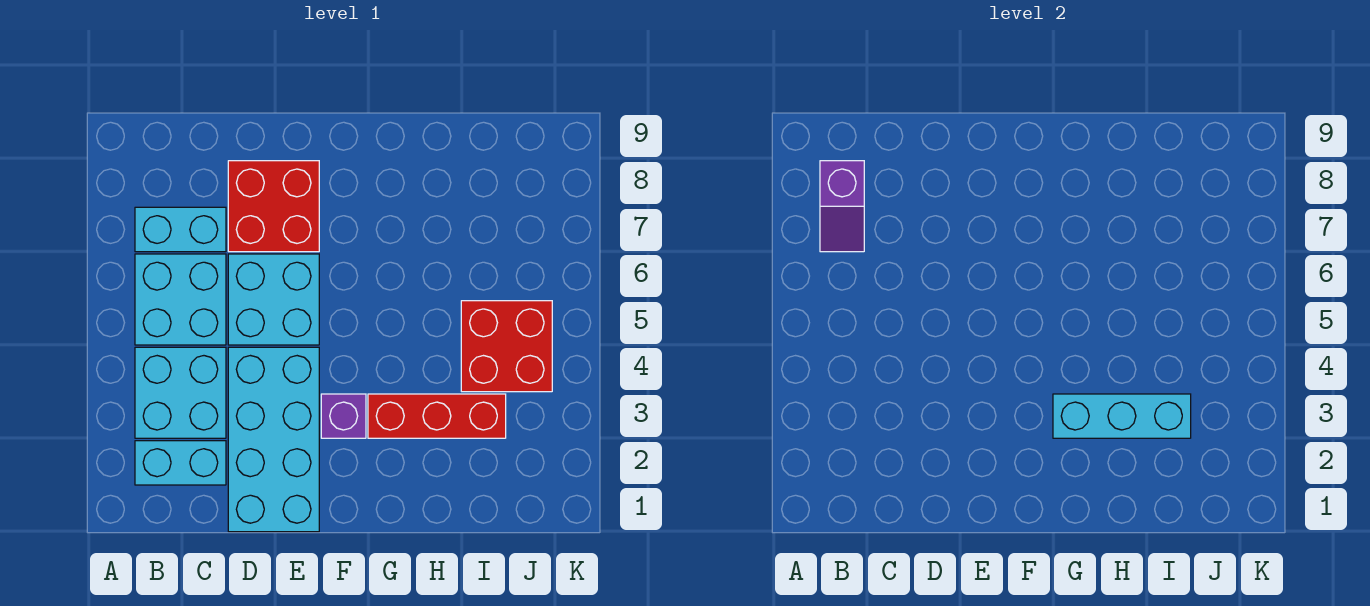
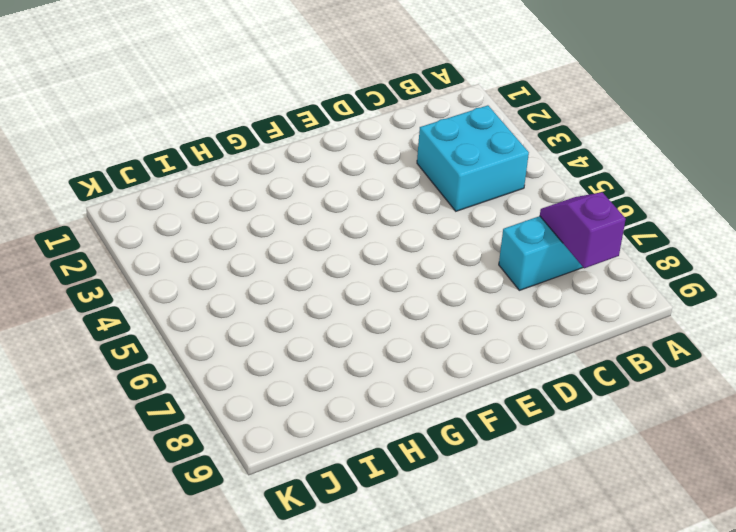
none -> cyan 1x2 brick [135,441,226,485]
none -> cyan 2x2 brick [135,254,226,345]
none -> cyan 2x4 brick [228,347,319,532]

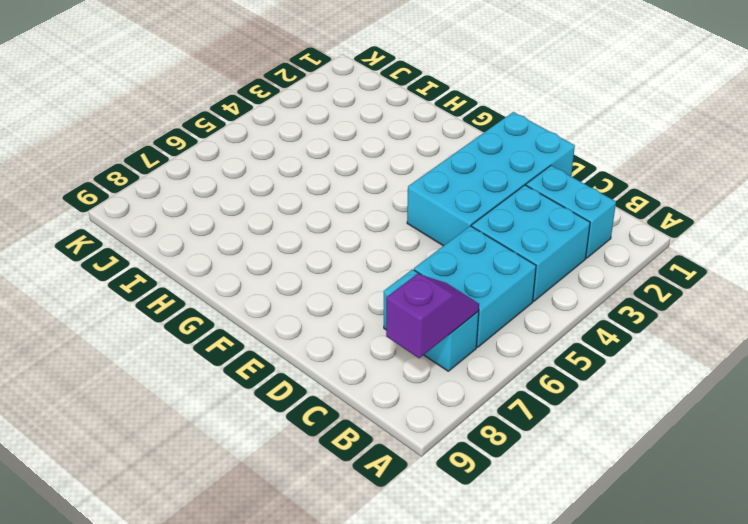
none -> cyan 2x2 brick [228,254,319,345]
none -> red 2x2 brick [228,161,319,252]
none -> purple 1x1 brick [321,394,366,438]

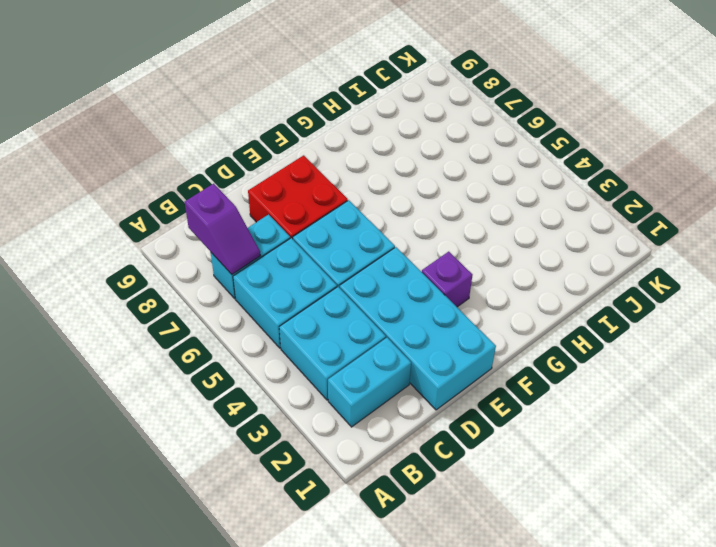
none -> red 1x3 brick [368,394,506,438]
none -> red 2x2 brick [461,301,552,392]
none -> cyan 1x3 brick [1053,394,1191,438]

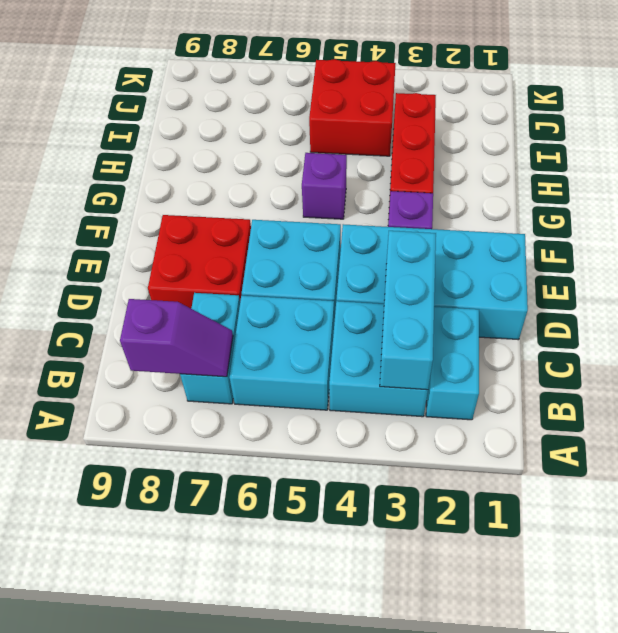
cyan 1x3 brick [380,231,436,390] -> cyan 1x3 brick moved to [1053,394,1191,438]
purple 1x1 brick [302,153,347,219] -> none

